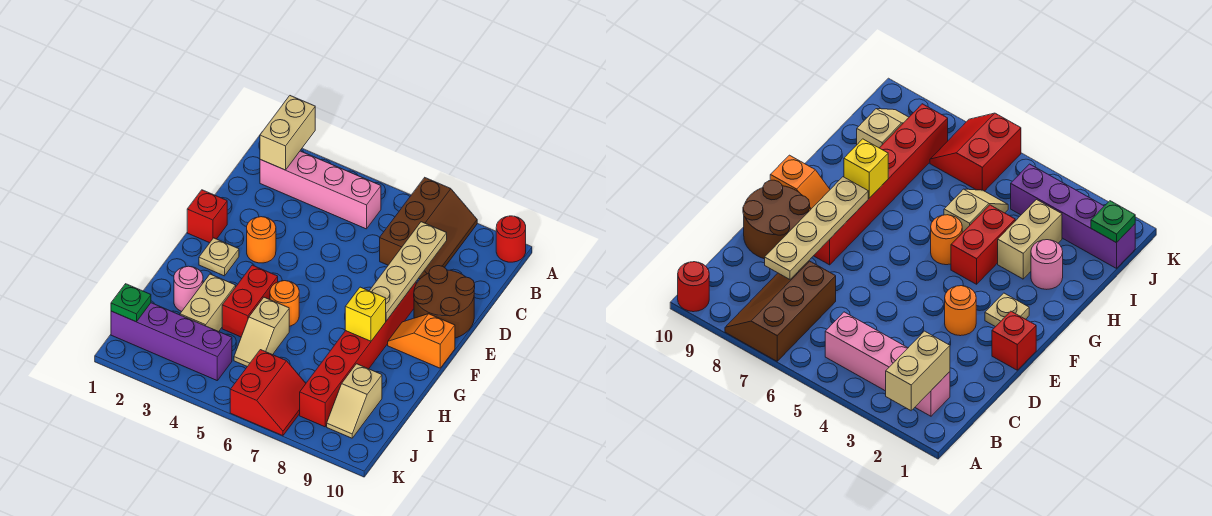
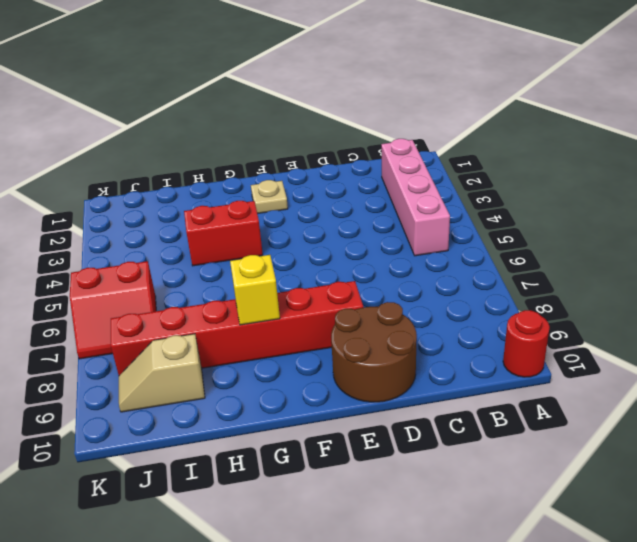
none -> brown 2x3 slope [380,178,477,279]
none -> red 1x1 brick [187,190,227,243]
none -> orange 1x1 round brick [247,217,276,263]

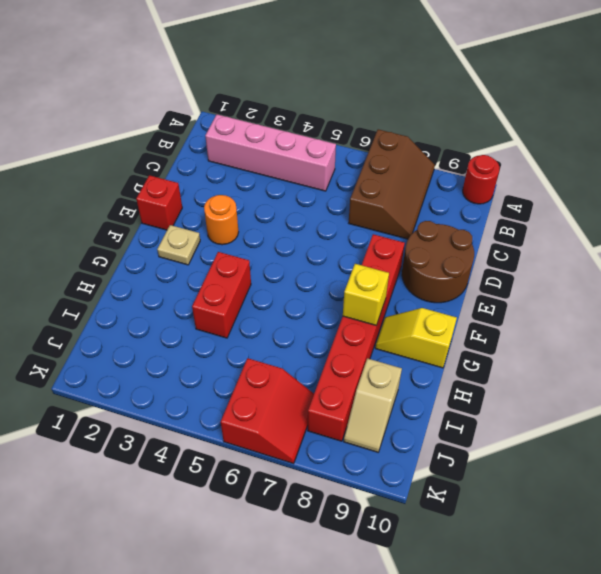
yellow 1x2 slope [375,308,457,368] -> none
none -> orange 1x2 slope [388,314,455,368]
none -> orange 1x1 round brick [270,281,299,326]
none -> pink 1x1 round brick [174,266,203,311]

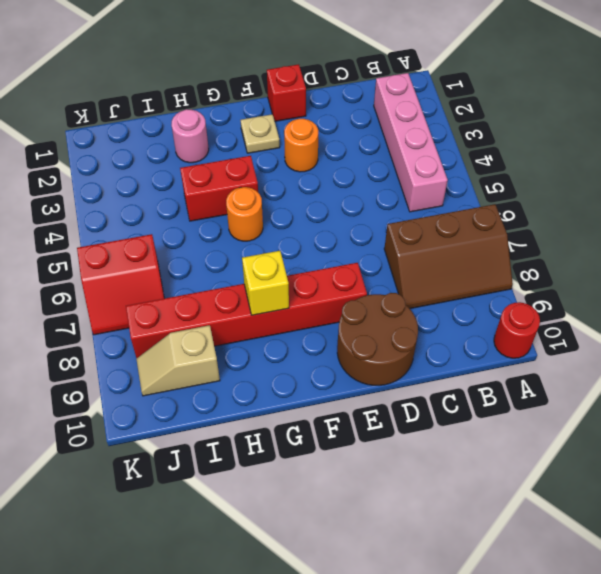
none -> orange 1x2 slope [388,314,455,368]
none -> tan 1x2 brick [180,274,236,332]
none -> tan 1x2 slope [234,297,289,367]

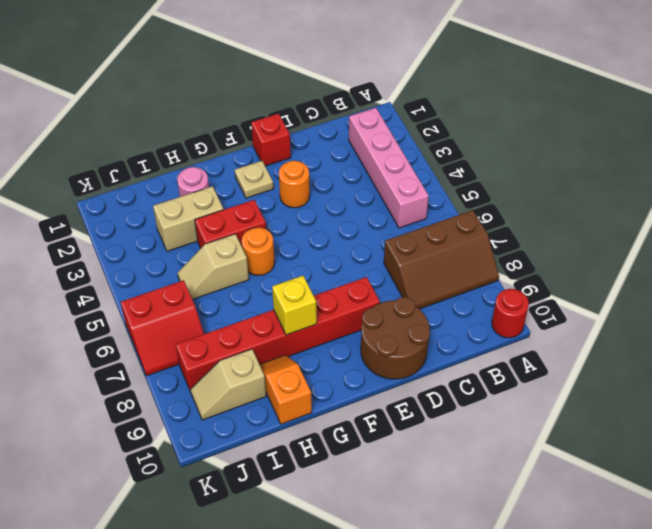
orange 1x2 slope [260,355,312,424] -> orange 1x2 slope moved to [388,314,455,368]
none -> purple 1x4 brick [111,303,232,380]
none -> tan 1x2 brick [260,96,315,170]
none -> tan 1x4 plate [369,222,447,321]

